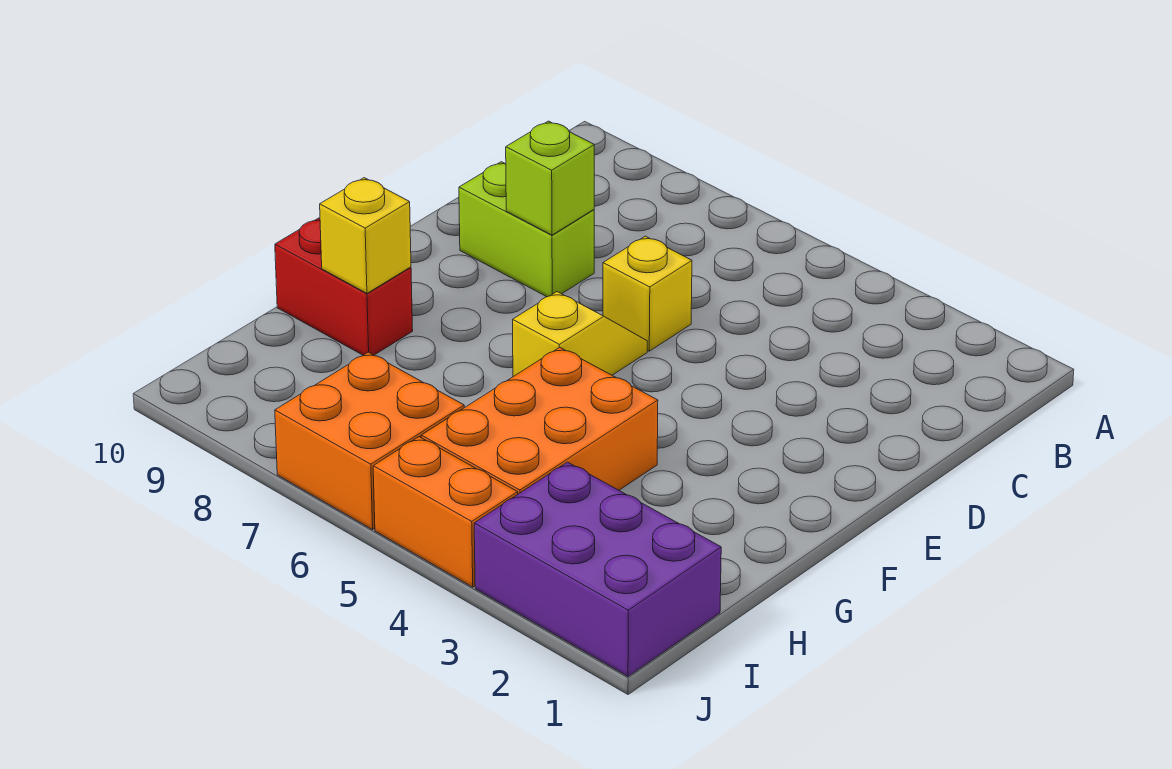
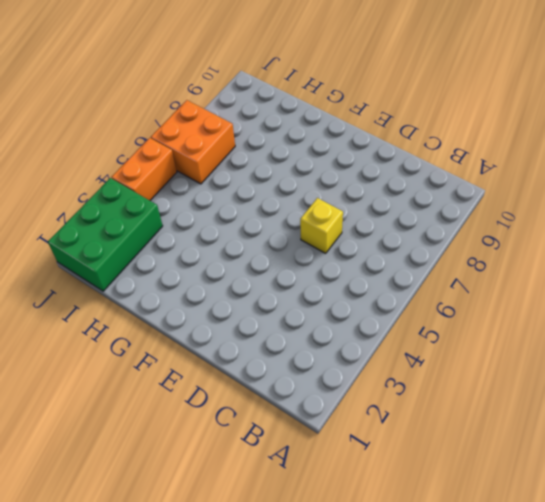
green 2x3 brick [48,178,163,291] -> purple 2x3 brick [474,462,721,676]
none -> lime 1x2 brick [459,162,594,297]
none -> yellow 1x2 slope [513,292,647,377]

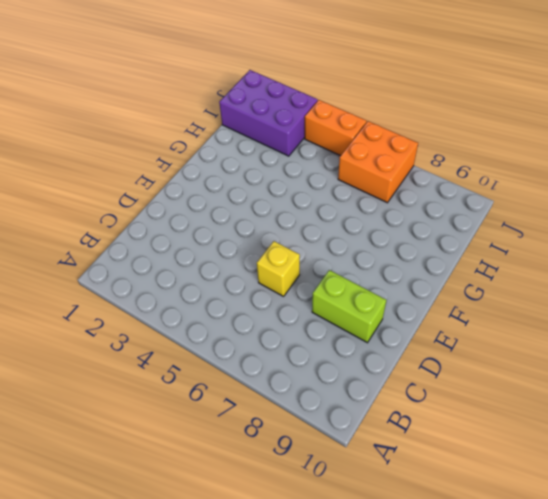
none -> yellow 1x2 slope [513,292,647,377]
none -> orange 2x3 brick [421,347,658,494]

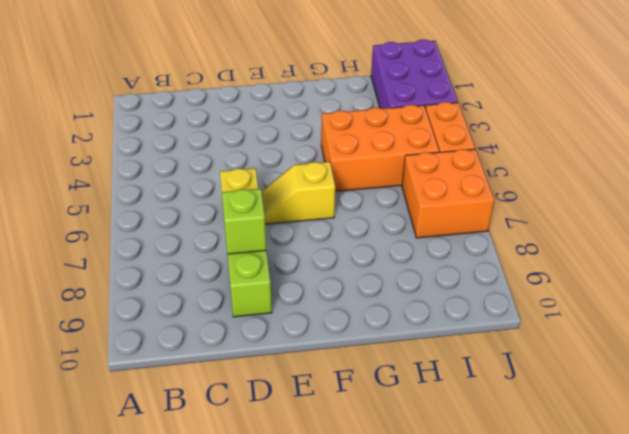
none -> red 1x2 brick [275,218,413,355]
none -> yellow 1x1 brick [320,178,411,293]

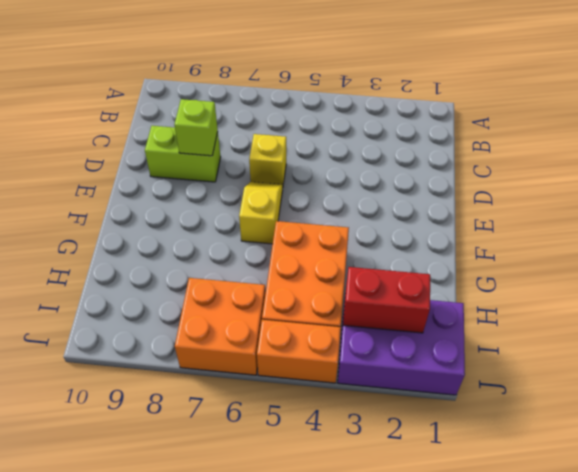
red 1x2 brick [343,267,430,333] -> red 1x2 brick moved to [275,218,413,355]
none -> yellow 1x1 brick [320,178,411,293]

